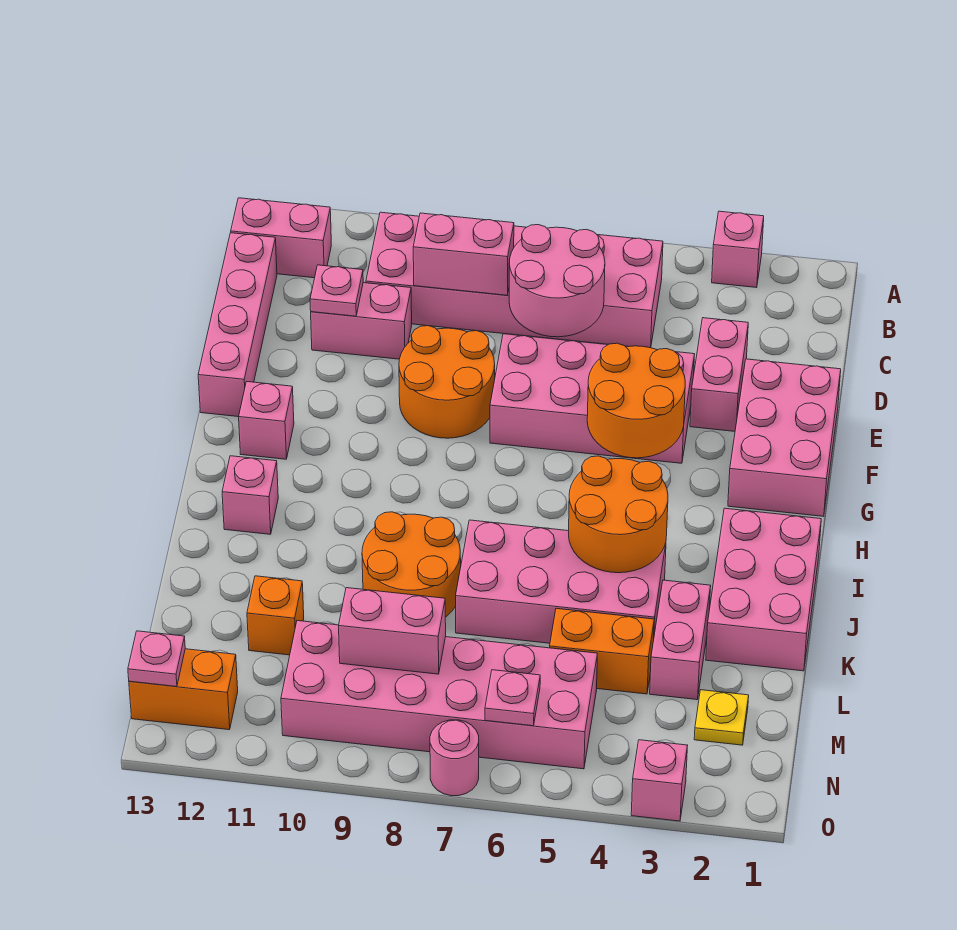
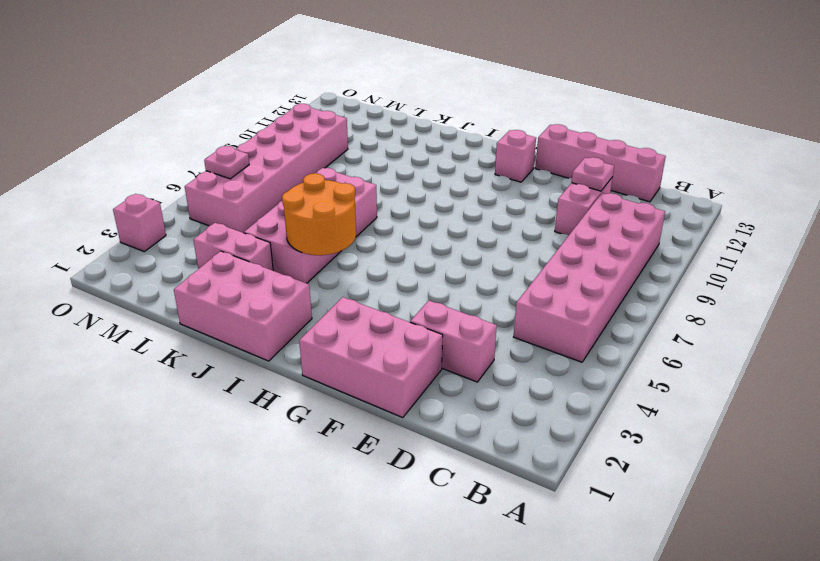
none -> pink 1x1 brick [712,211,764,288]
none -> pink 1x2 brick [231,198,331,278]
none -> pink 2x4 brick [490,334,695,463]
none -> orange 2x2 round brick [399,326,495,438]

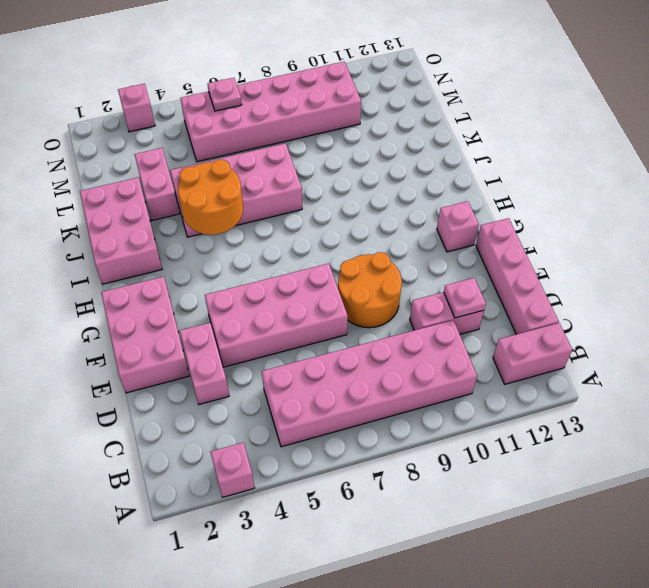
none -> pink 1x1 brick [222,456,278,534]
none -> orange 2x2 round brick [362,512,461,617]
none -> orange 1x2 brick [550,608,654,694]
none -> orange 1x1 brick [247,576,304,655]

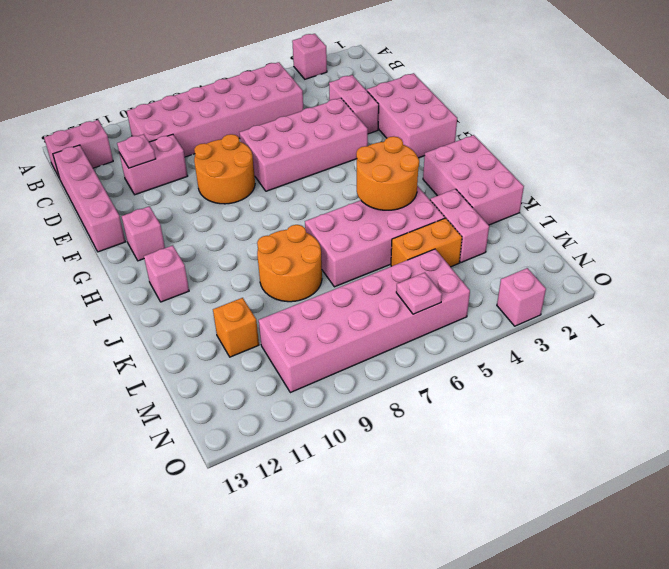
none -> yellow 1x1 plate [694,690,749,745]
none -> orange 1x2 brick [129,649,238,730]
none -> pink 1x1 round brick [430,720,479,796]
none -> pink 2x2 round brick [509,225,605,337]

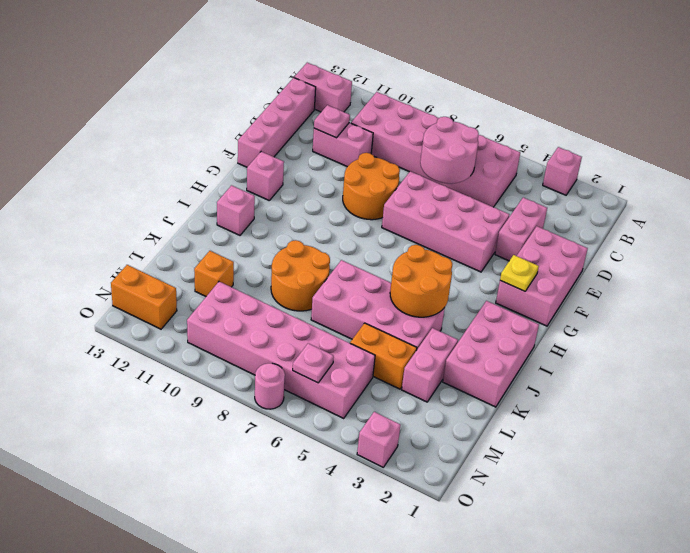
yellow 1x1 plate [500,255,539,291] -> yellow 1x1 plate moved to [694,690,749,745]
none -> pink 1x2 brick [413,213,514,295]
none -> orange 2x2 round brick [587,343,685,458]
none -> pink 1x2 brick [339,588,446,674]
none -> pink 1x1 plate [128,631,185,687]

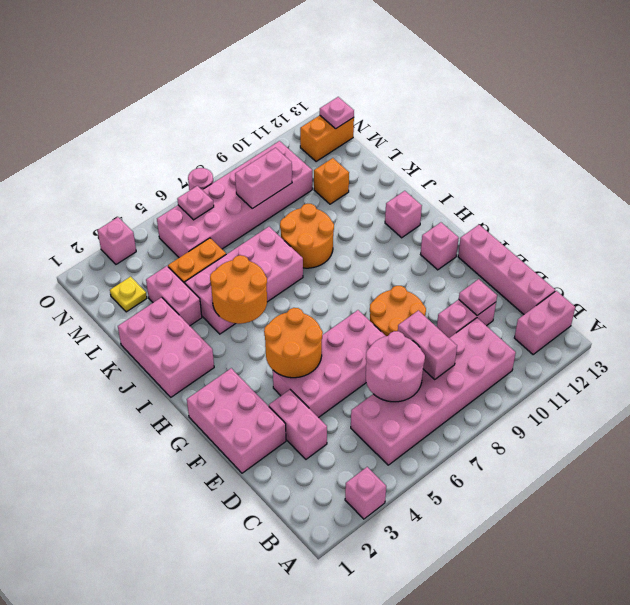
pink 1x2 brick [398,311,457,379] -> pink 1x2 brick turned to [413,213,514,295]

